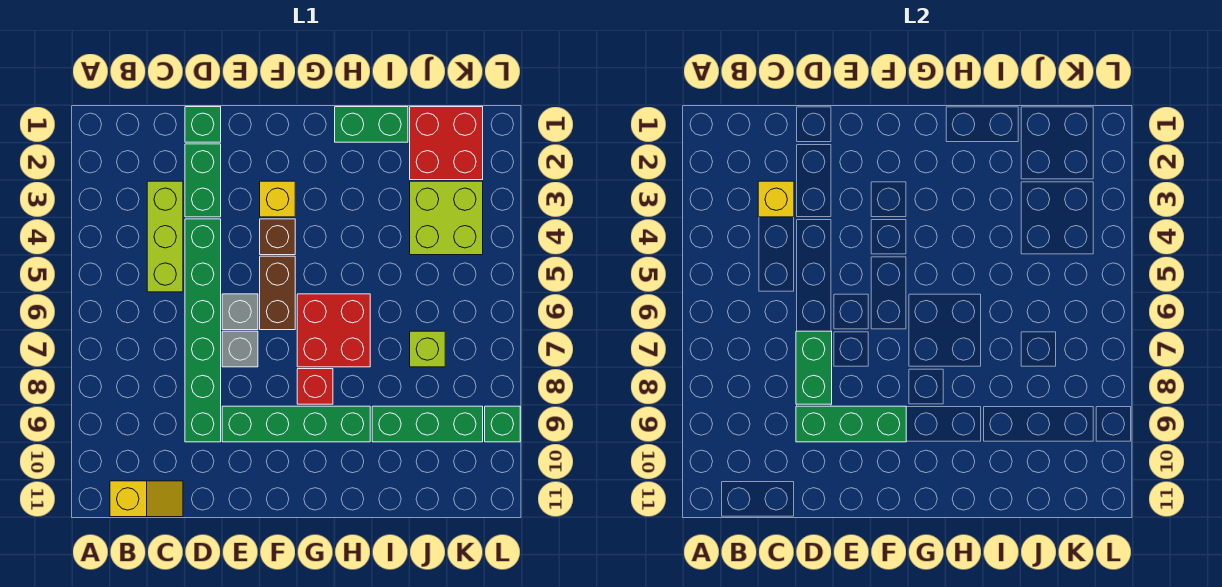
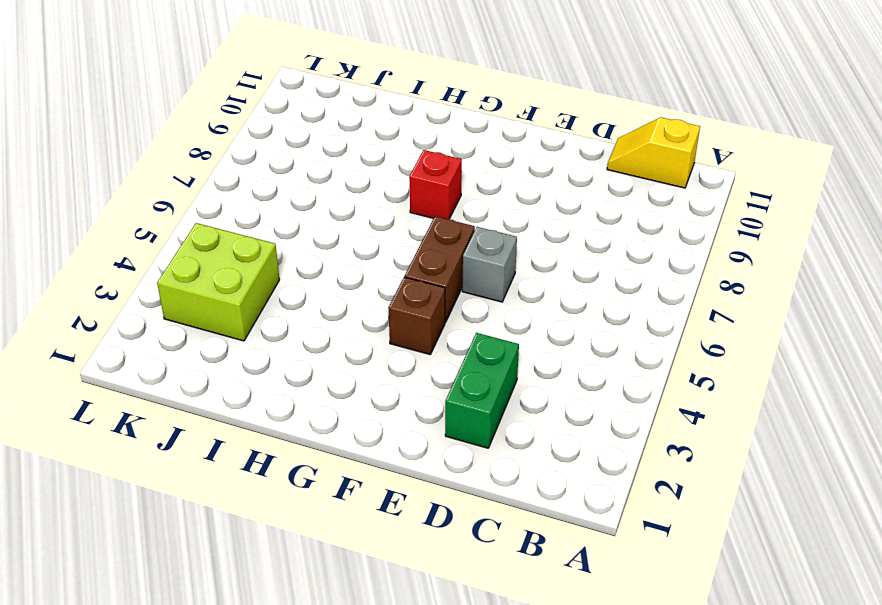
none -> lime 1x3 brick [147,181,183,292]
none -> green 1x1 brick [185,107,221,142]
none -> green 1x6 brick [185,219,221,442]

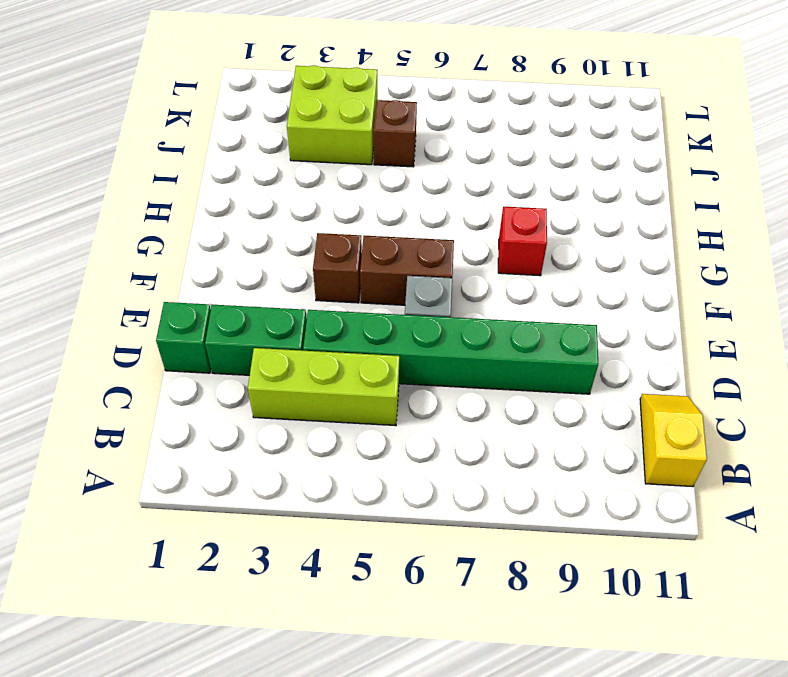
brown 1x1 brick [373,100,417,167] -> none
none -> grey 1x1 brick [222,331,258,367]
none -> green 1x4 brick [222,406,370,442]
none -> yellow 1x1 brick [260,181,295,217]

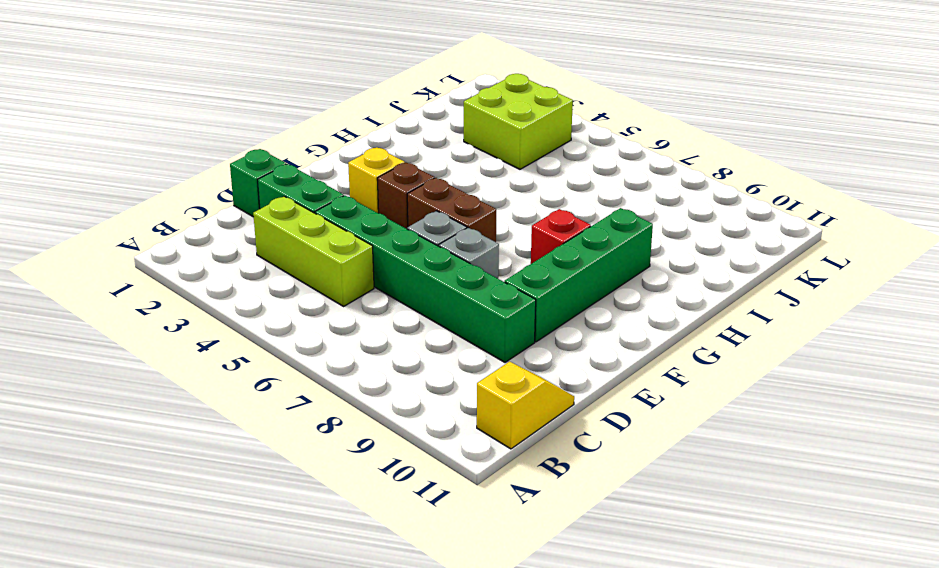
none -> red 2x2 brick [297,294,370,367]
none -> green 1x2 brick [335,107,408,142]
none -> green 1x3 brick [372,406,483,442]

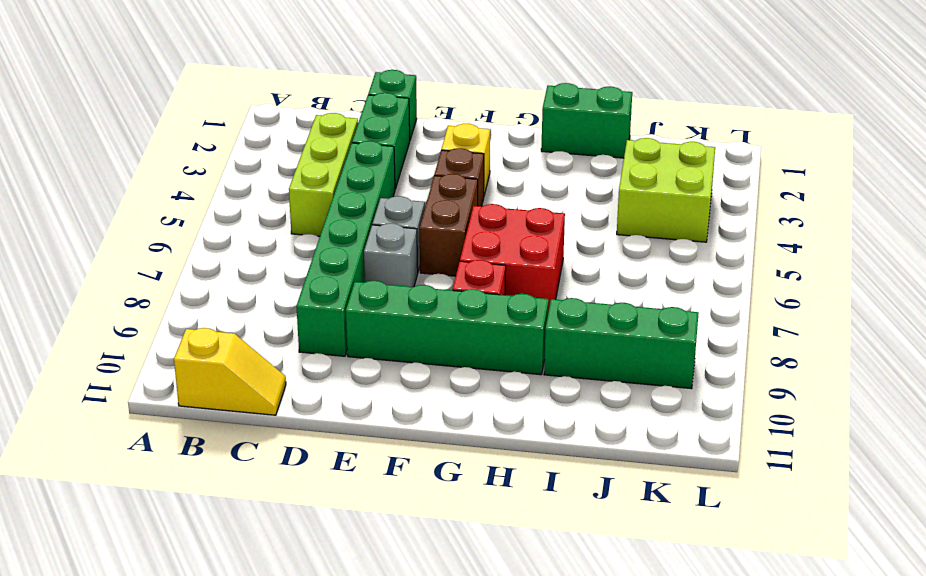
none -> red 2x2 brick [410,107,483,180]
none -> lime 1x1 brick [410,331,445,367]
none -> green 1x1 brick [485,406,520,442]

